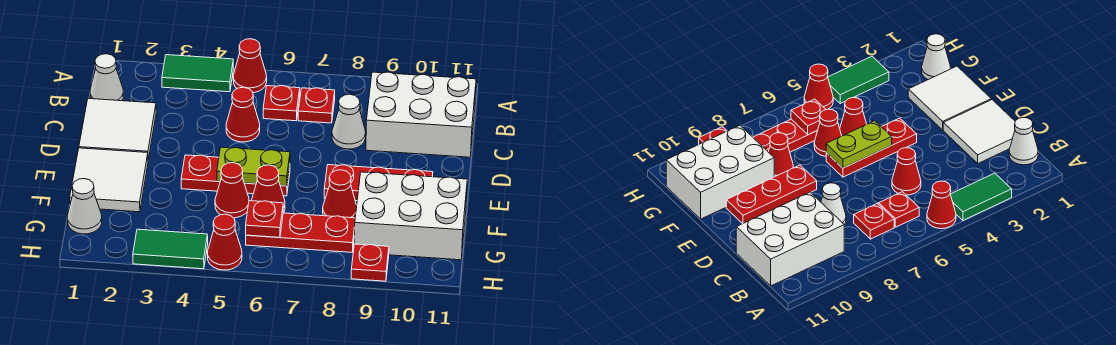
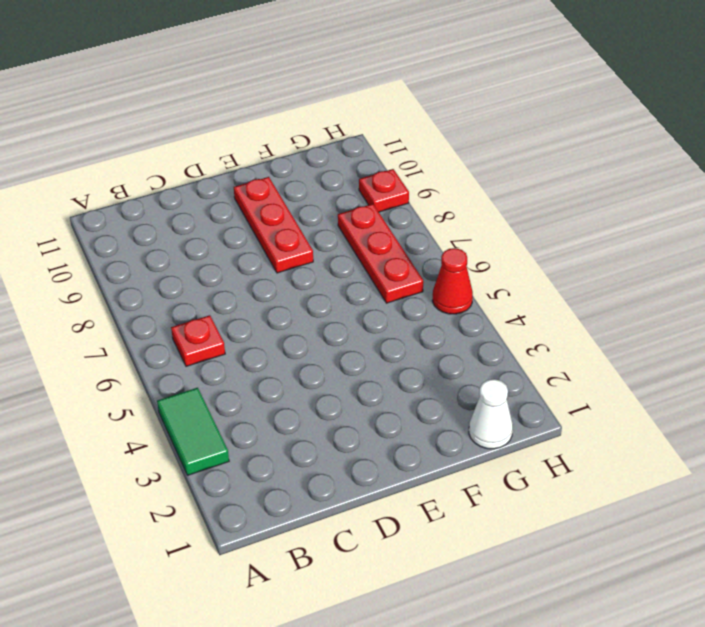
none -> red 1x1 cone [233,39,267,93]
none -> white 1x1 cone [90,54,124,101]
none -> red 1x1 plate [298,88,335,123]

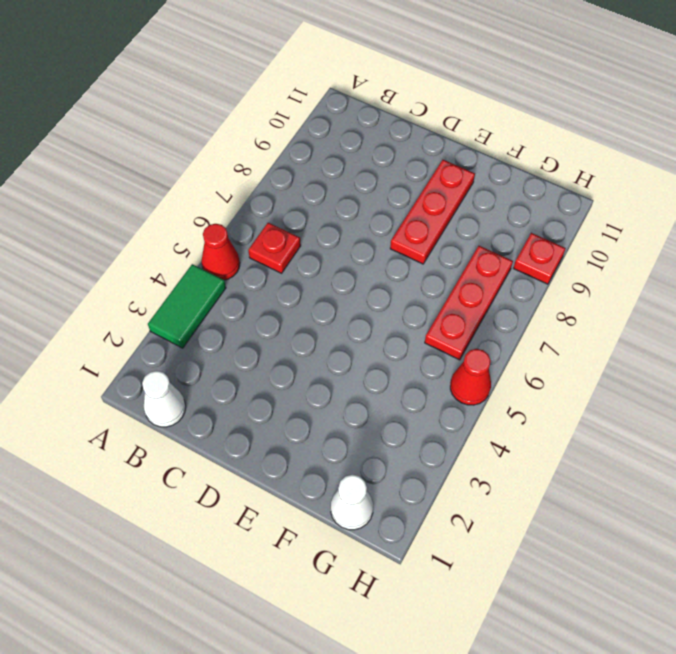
none -> red 1x1 plate [298,88,335,123]
none -> white 2x3 brick [366,72,476,157]
none -> white 2x2 tile [79,99,156,160]

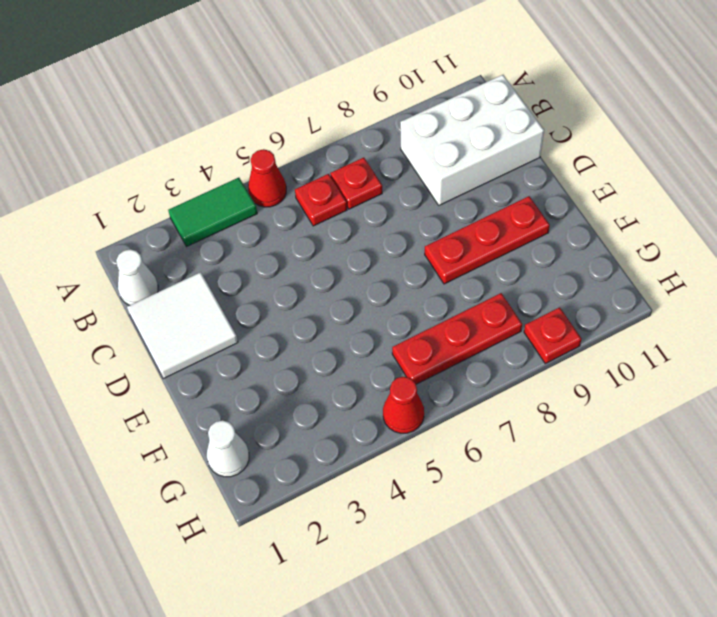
none -> red 1x1 cone [226,87,260,142]
none -> white 1x1 cone [332,94,366,149]
none -> white 2x2 tile [70,148,148,212]

